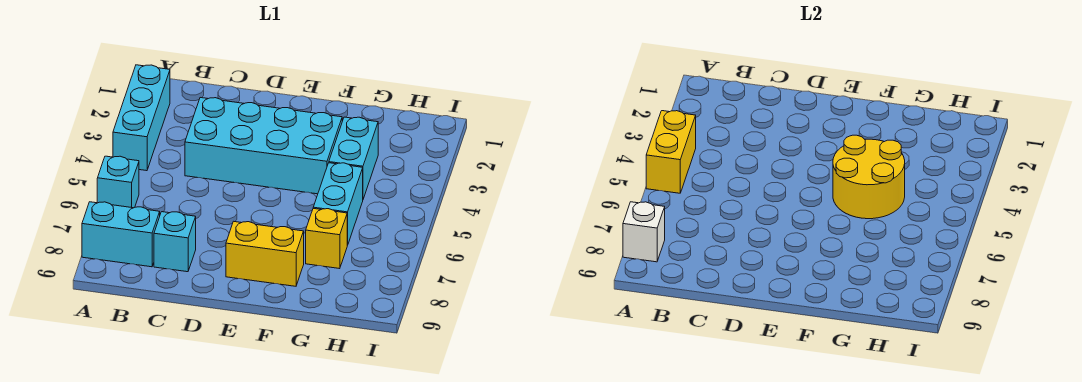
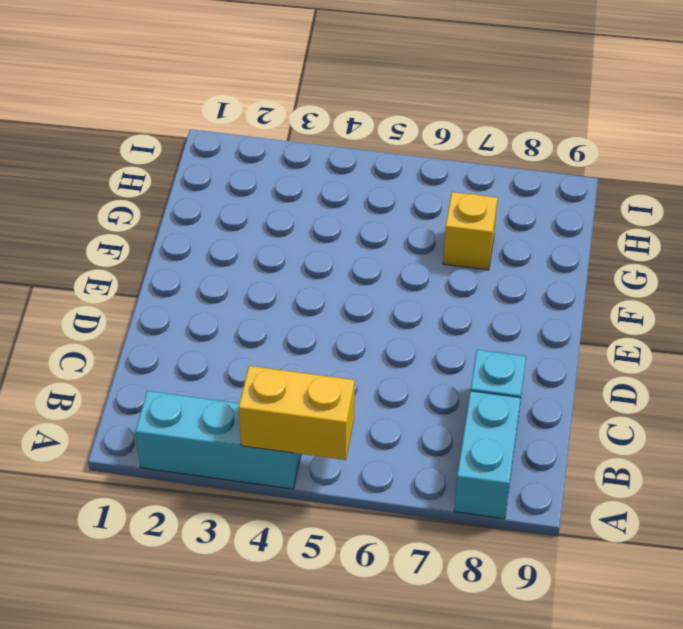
none -> cyan 1x1 brick [97,156,139,208]
none -> cyan 2x4 brick [185,98,342,194]
none -> yellow 1x2 brick [226,221,304,286]

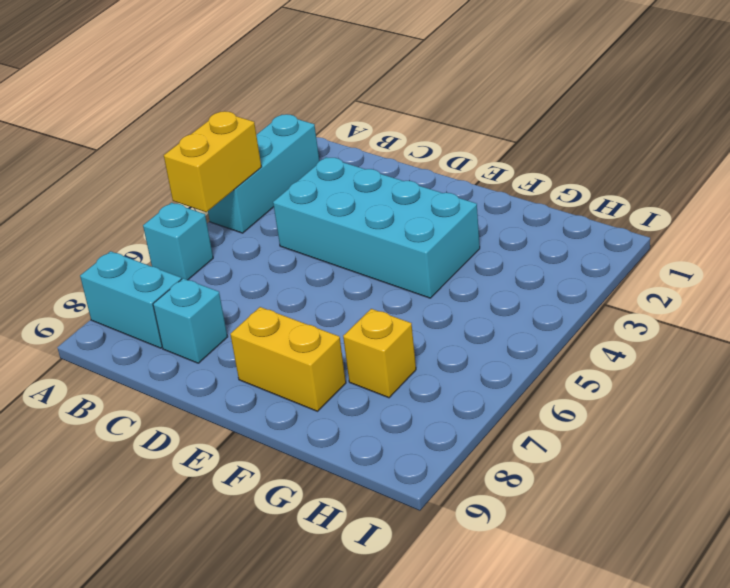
none -> cyan 1x2 brick [329,117,378,199]
none -> cyan 1x2 brick [313,163,363,245]
none -> white 1x1 brick [623,202,665,262]

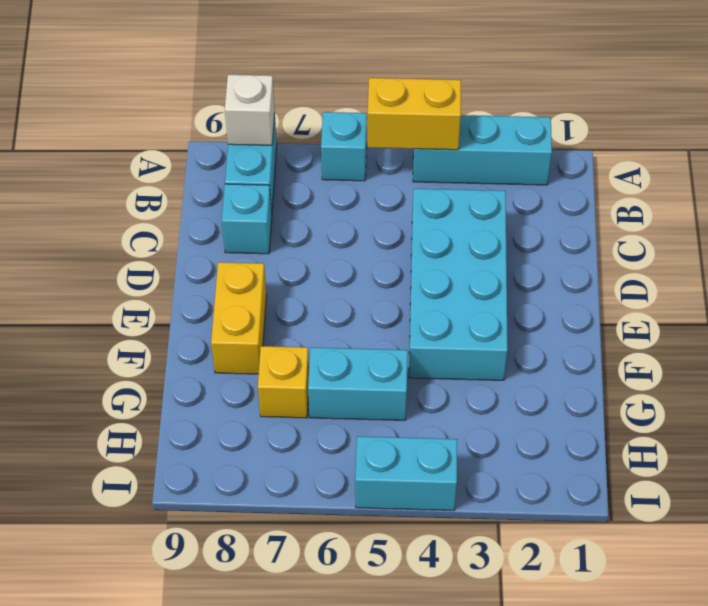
cyan 1x2 brick [355,436,457,510] -> cyan 1x2 brick moved to [329,117,378,199]
none -> yellow 2x2 round brick [833,135,905,219]

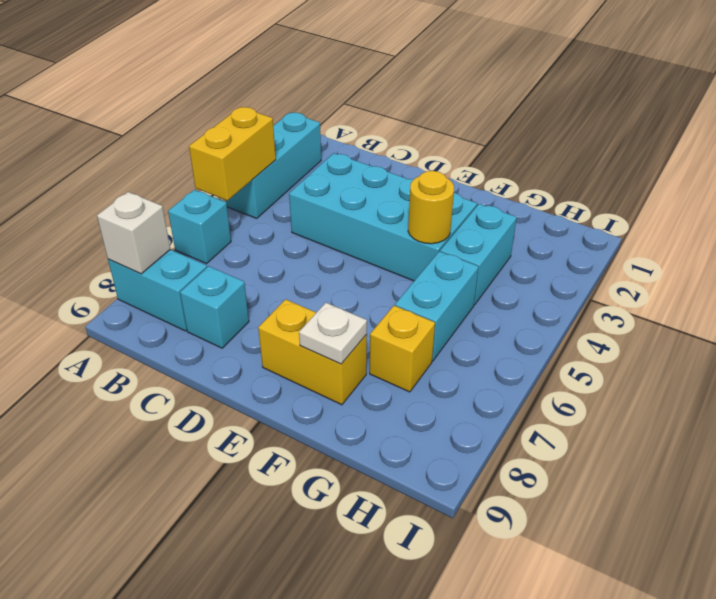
yellow 1x1 round brick [408,171,454,244] -> yellow 2x2 round brick [833,135,905,219]
white 1x1 plate [299,303,367,364] -> none

